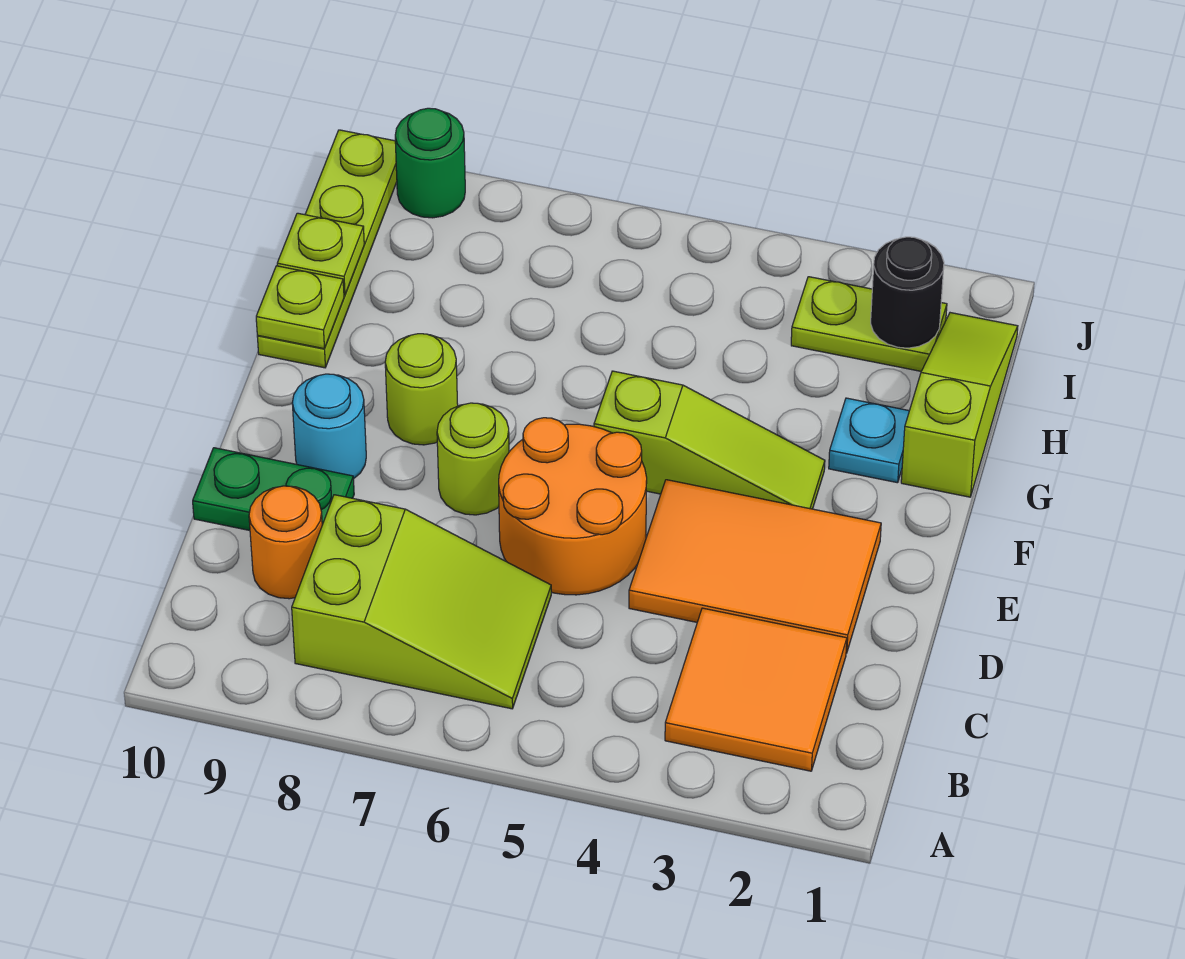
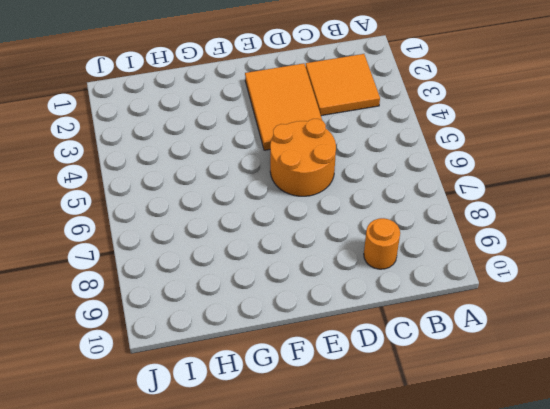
none -> lime 2x3 slope [292,495,551,709]
none -> green 1x2 plate [193,448,354,530]
none -> lime 1x1 round brick [437,403,509,515]

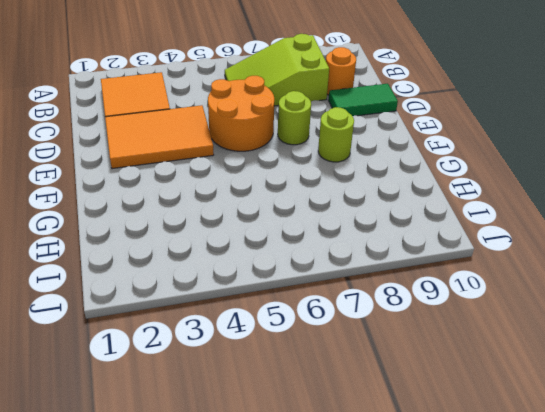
green 1x2 tile [329,84,398,116] -> green 1x2 plate [193,448,354,530]
none -> cyan 1x1 round brick [292,374,366,479]
none -> lime 1x3 slope [594,371,825,509]
none -> lime 1x3 slope [901,313,1018,497]

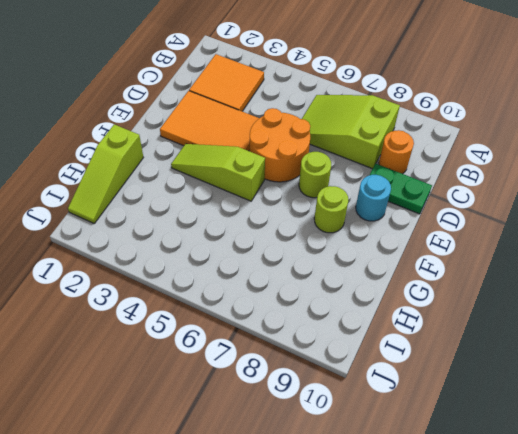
none -> cyan 1x1 plate [829,398,909,483]
none -> lime 1x4 plate [257,130,397,368]
none -> lime 1x2 plate [791,277,947,371]

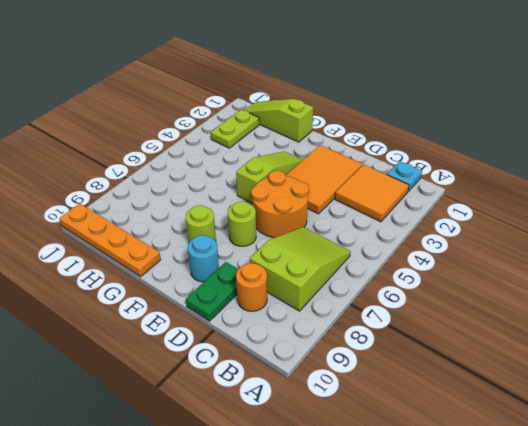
cyan 1x1 plate [387,161,422,191] -> cyan 1x1 plate moved to [829,398,909,483]
orange 1x4 plate [59,204,161,277] -> lime 1x4 plate [257,130,397,368]
none -> green 1x1 round brick [395,108,465,218]
none -> lime 1x1 plate [256,266,344,349]
none -> lime 1x1 plate [277,213,364,295]

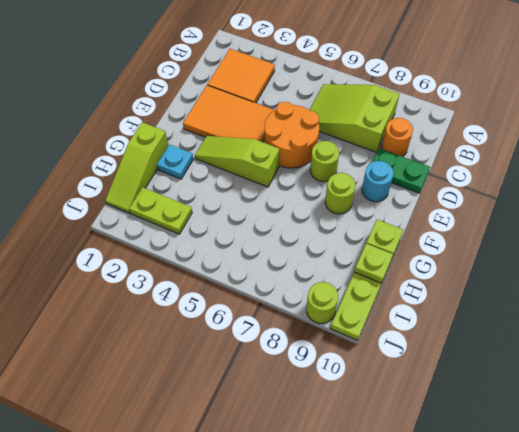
lime 1x1 round brick [307,282,338,323] -> green 1x1 round brick [395,108,465,218]
none -> black 1x1 round brick [871,237,944,348]

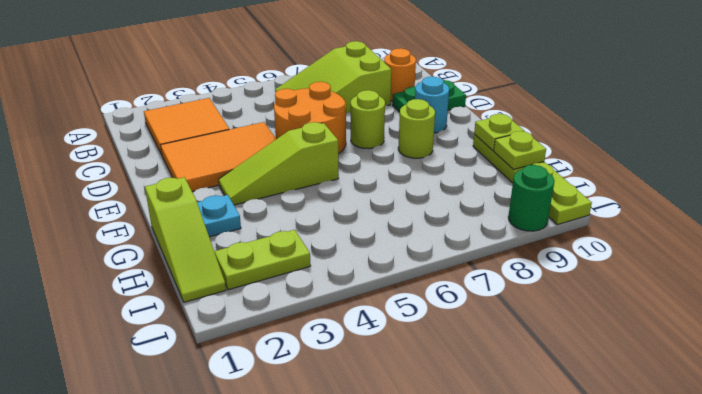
none -> black 1x1 round brick [871,237,944,348]

